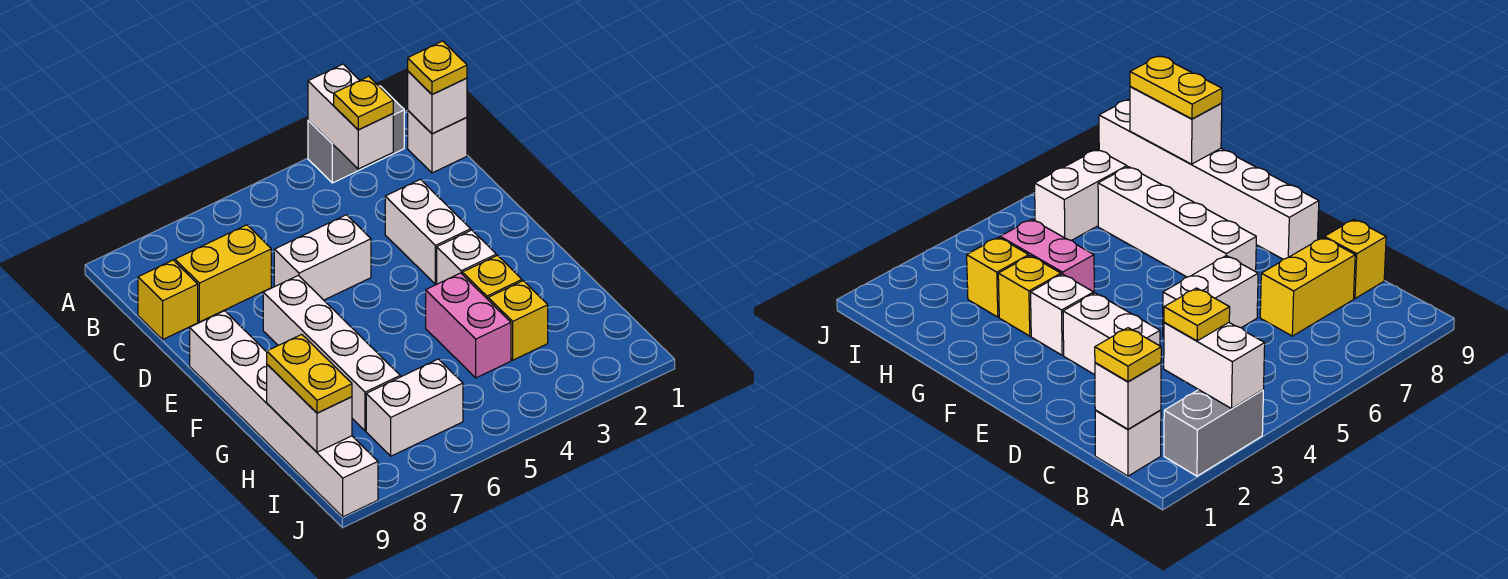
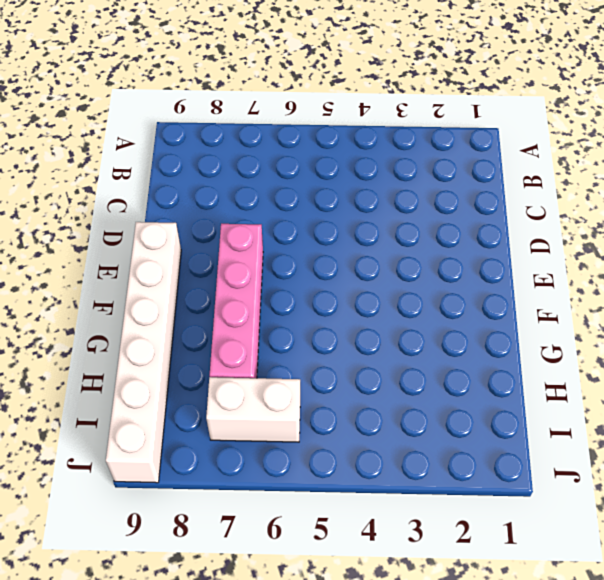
pink 1x4 brick [210,224,263,378] -> white 1x4 brick [263,275,400,431]
none -> grey 1x2 brick [308,86,404,183]
none -> white 1x1 brick [408,111,467,173]
none -> yellow 1x2 brick [175,225,271,322]

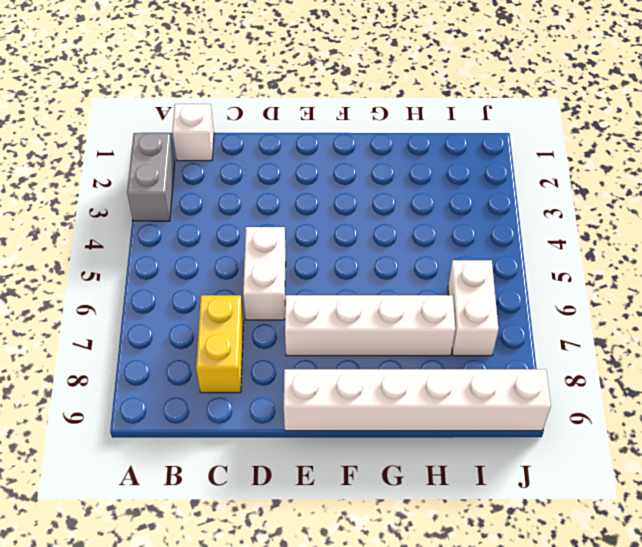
none -> yellow 1x1 brick [138,260,198,339]
none -> white 1x2 brick [385,179,471,284]
none -> white 1x1 brick [437,230,496,284]

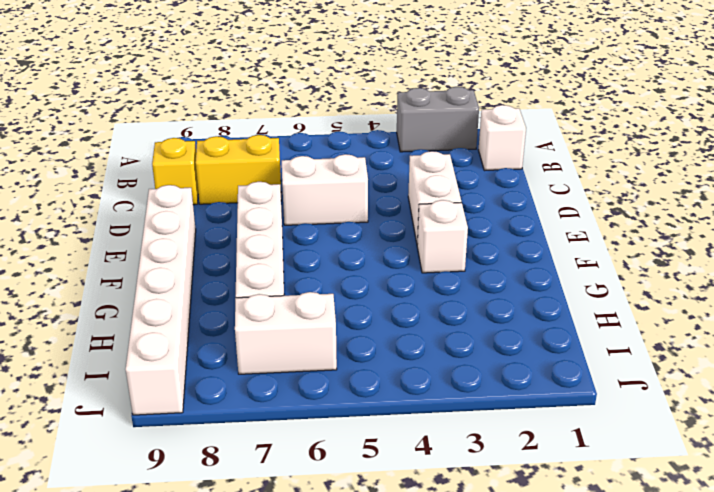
none -> yellow 1x1 brick [462,255,522,299]
none -> pink 1x2 brick [426,273,511,378]
none -> yellow 1x1 brick [488,281,548,360]

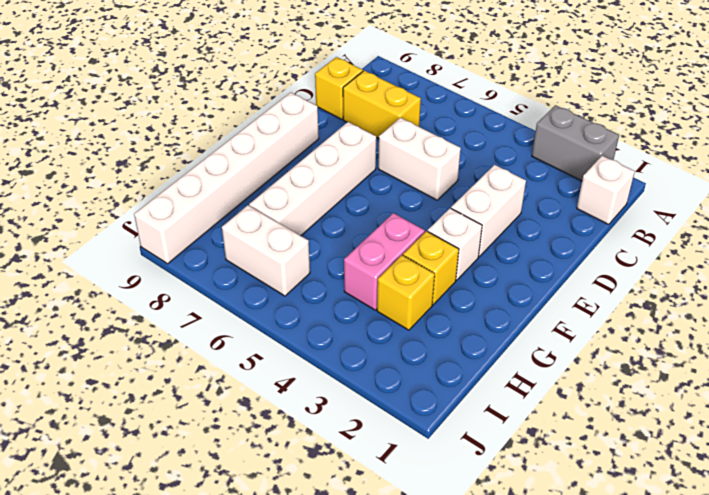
none -> white 1x2 brick [308,64,393,169]
none -> white 1x1 brick [408,71,467,134]
none -> white 1x2 brick [267,365,352,452]

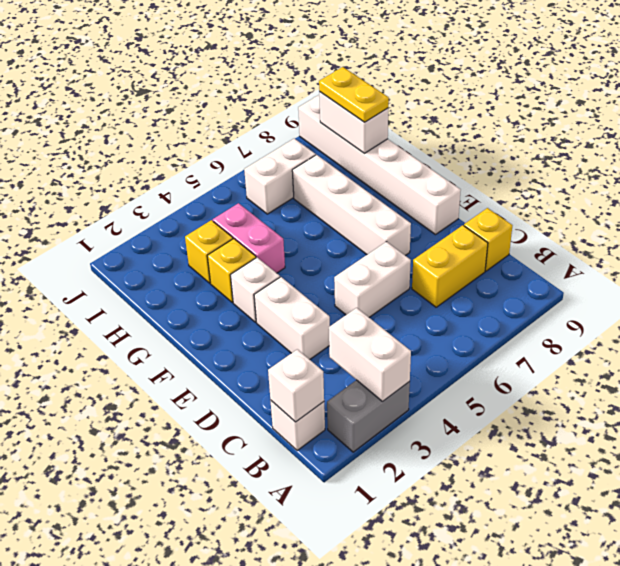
none -> yellow 1x1 plate [408,41,467,95]
none -> yellow 1x1 plate [334,76,393,130]

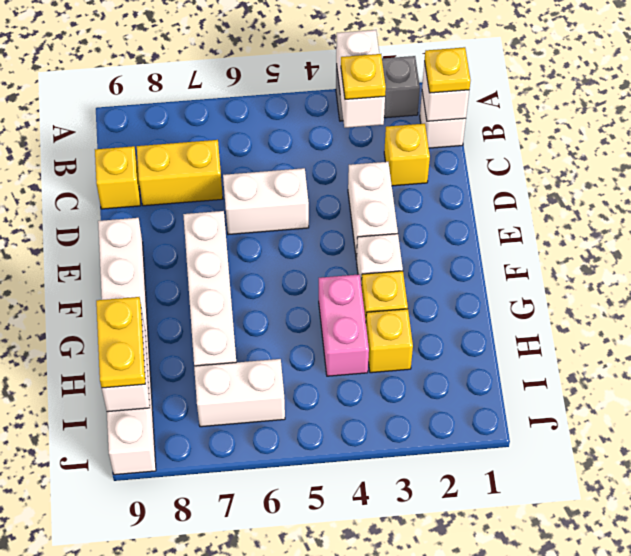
yellow 1x1 brick [384,124,430,186] -> none

